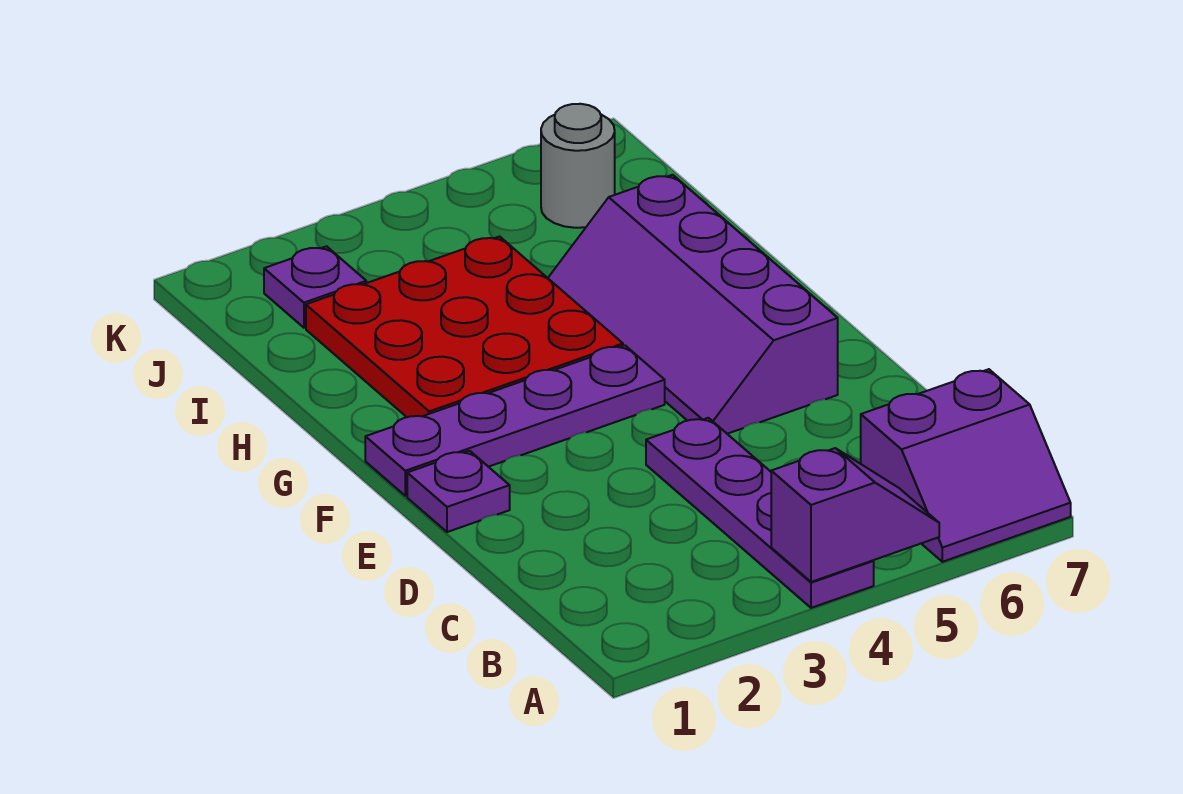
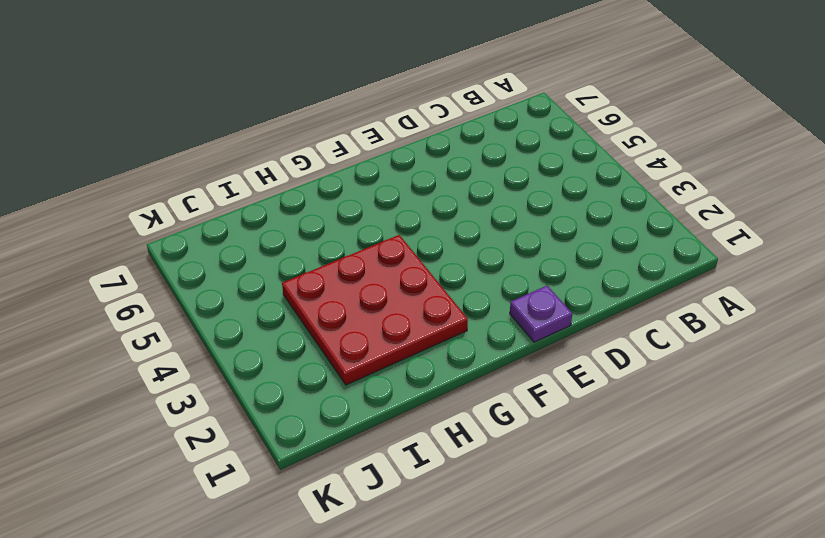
none -> purple 1x4 plate [646,418,874,608]
none -> purple 2x2 slope [861,369,1071,562]

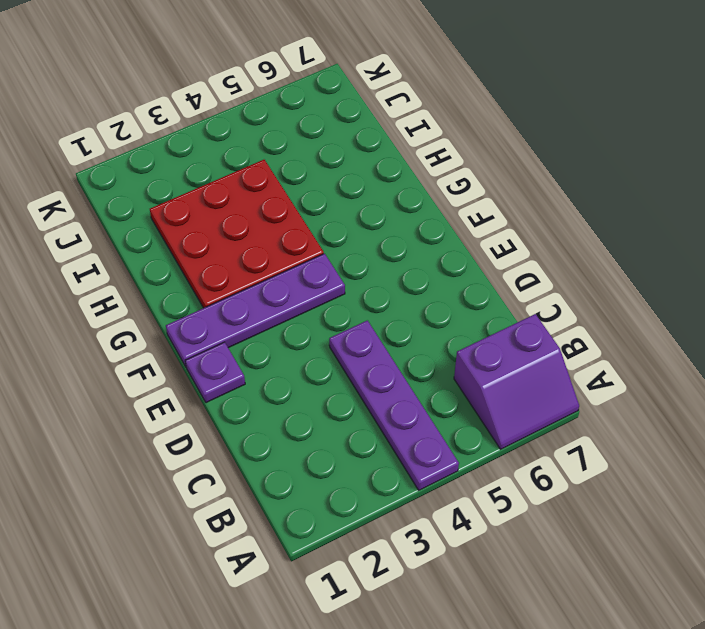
none -> purple 2x4 slope [548,175,838,434]
none -> purple 1x1 plate [264,246,366,328]

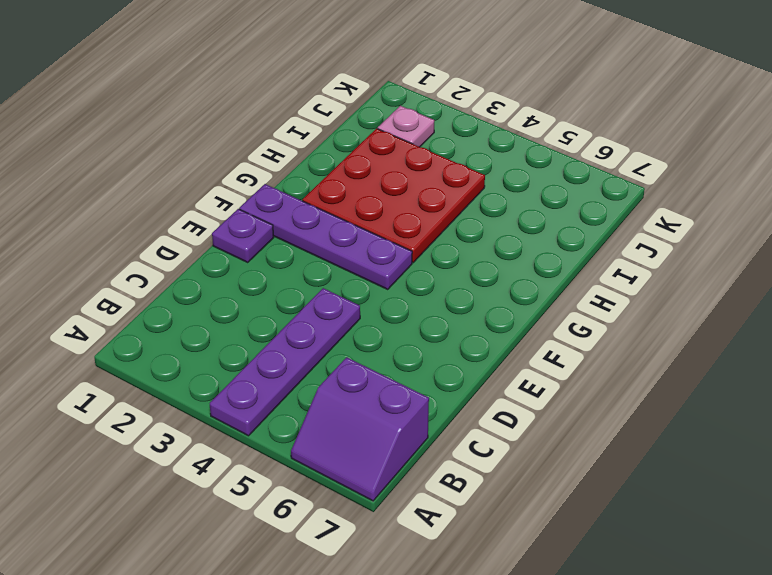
pink 1x1 plate [378,106,434,147] -> purple 1x1 plate [264,246,366,328]
none -> purple 2x4 slope [548,175,838,434]
none -> grey 1x1 round brick [541,104,615,228]

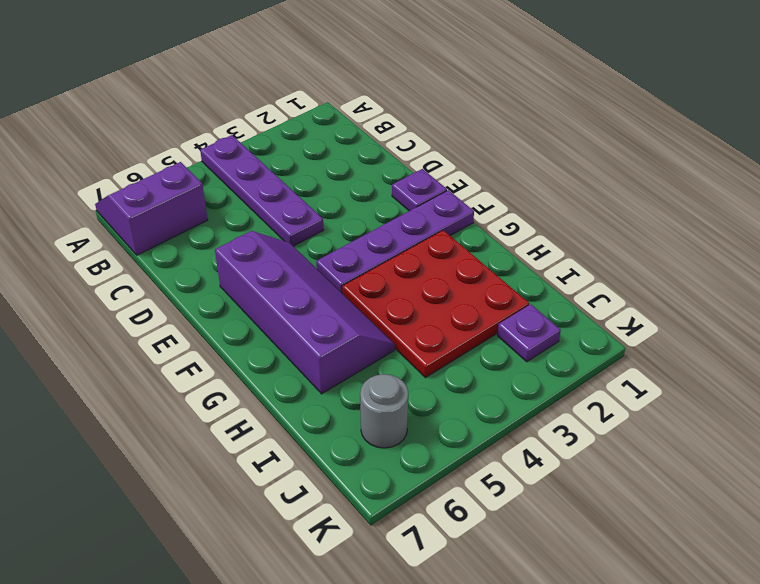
none -> purple 1x2 slope [771,448,939,582]

